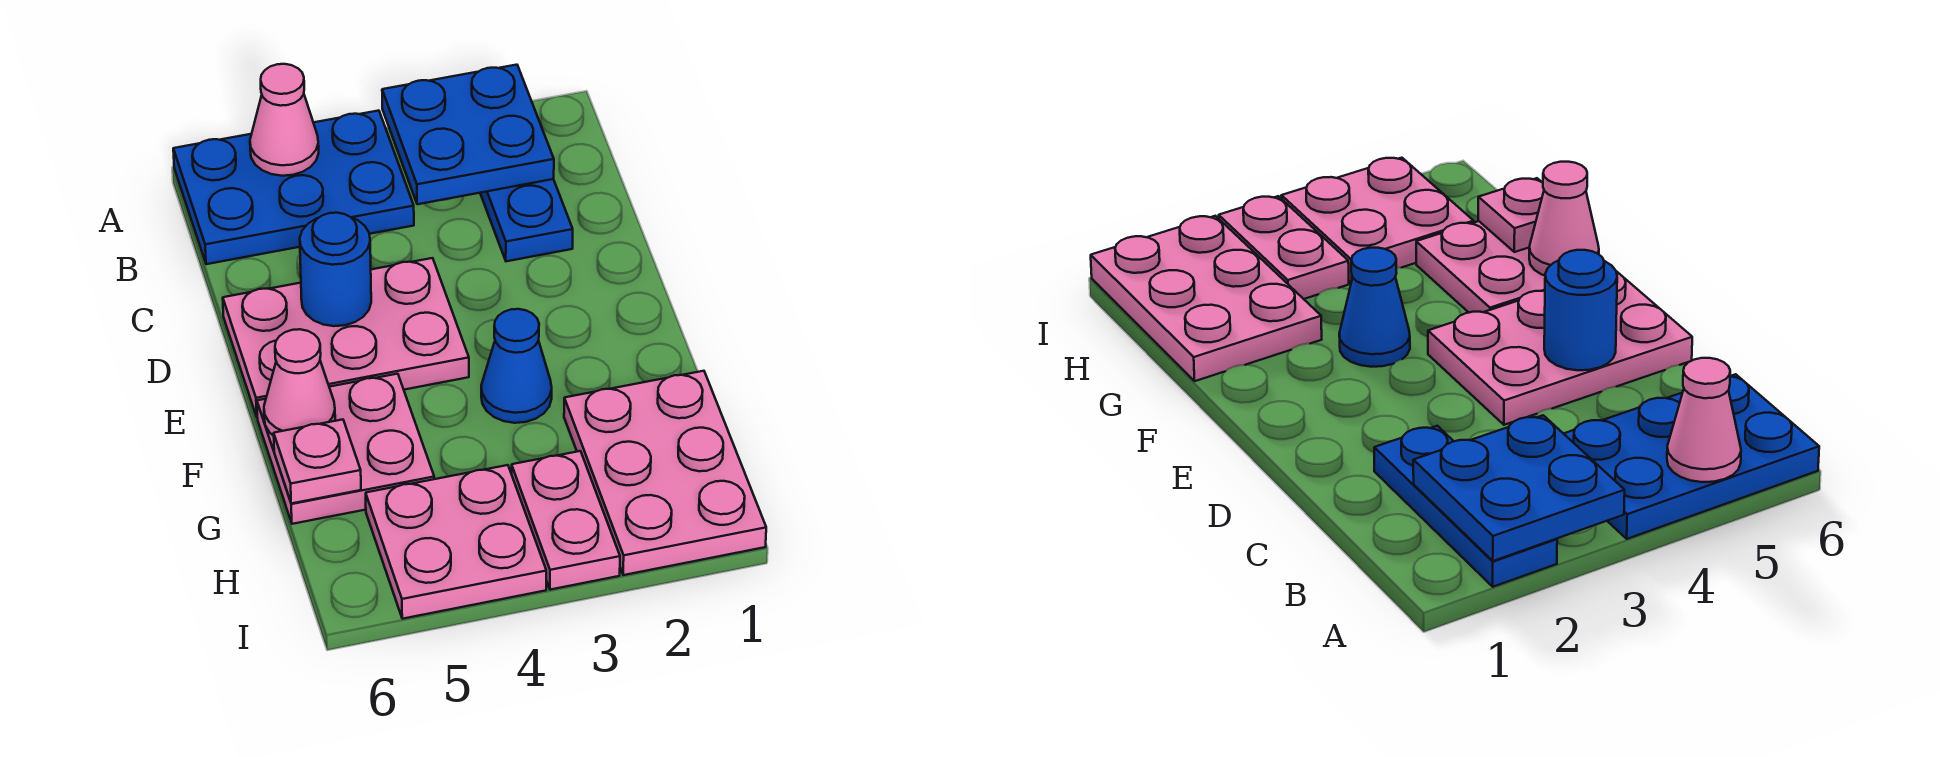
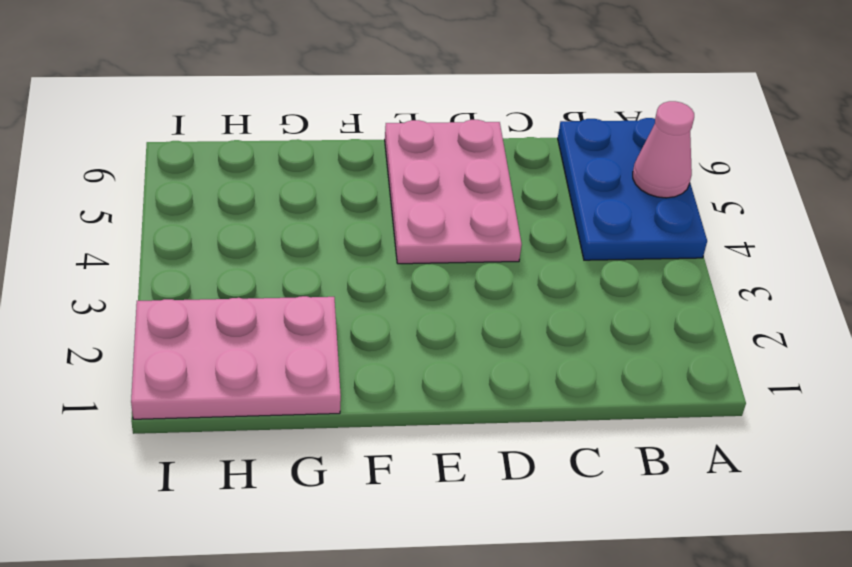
none -> blue 1x3 plate [480,179,573,261]
none -> blue 1x1 cone [481,309,552,423]
none -> pink 2x2 plate [257,374,434,524]

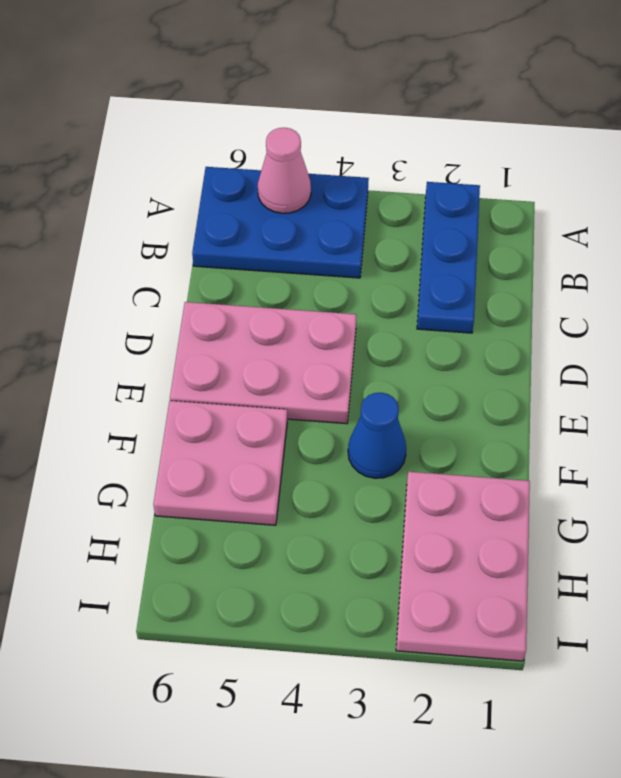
none -> pink 1x2 plate [512,451,620,590]
none -> pink 2x2 plate [366,465,546,619]
none -> blue 2x2 plate [382,65,554,204]

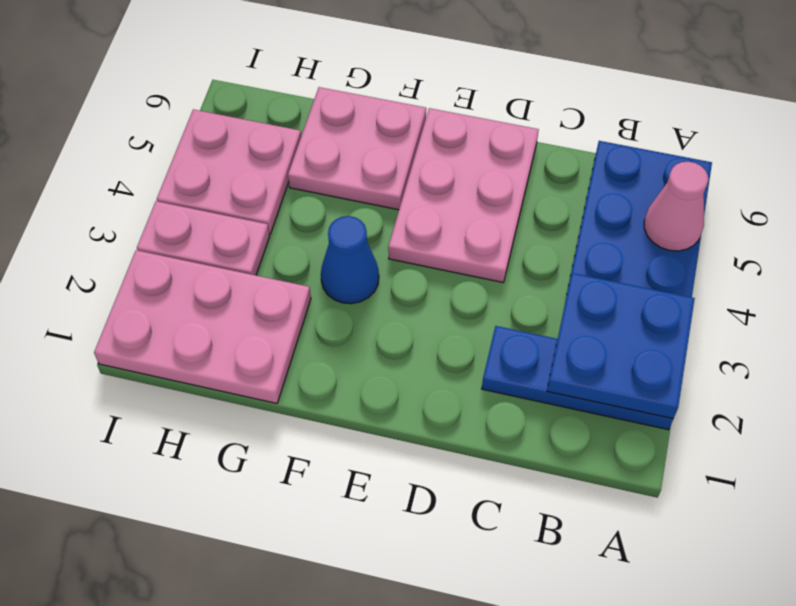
none -> blue 1x1 round brick [300,213,371,326]
none -> pink 1x1 cone [264,329,335,436]
none -> pink 1x1 plate [274,419,361,503]

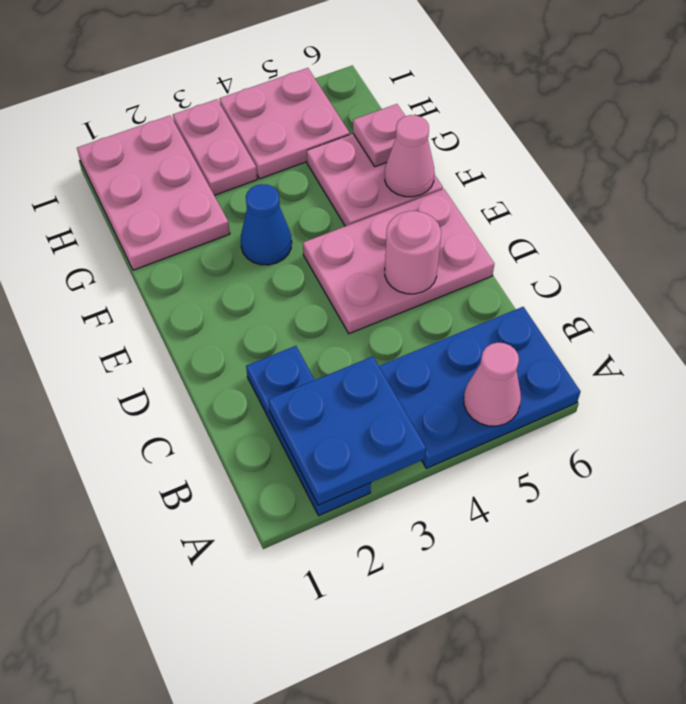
pink 1x1 round brick [385,211,441,294] -> blue 1x1 round brick [300,213,371,326]

